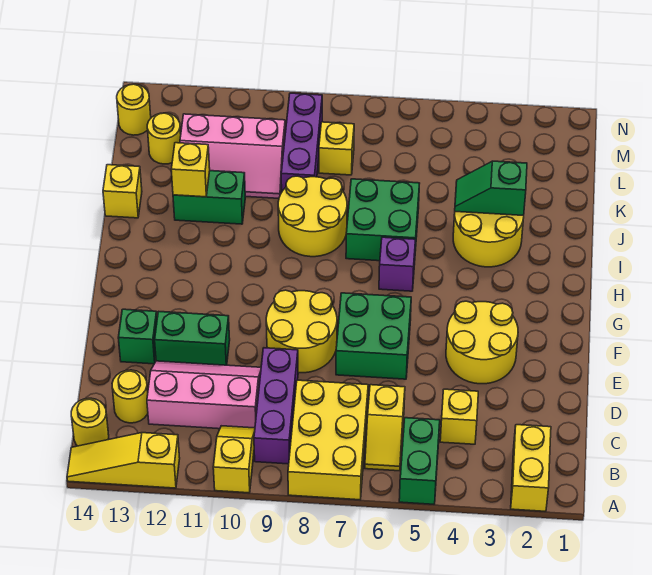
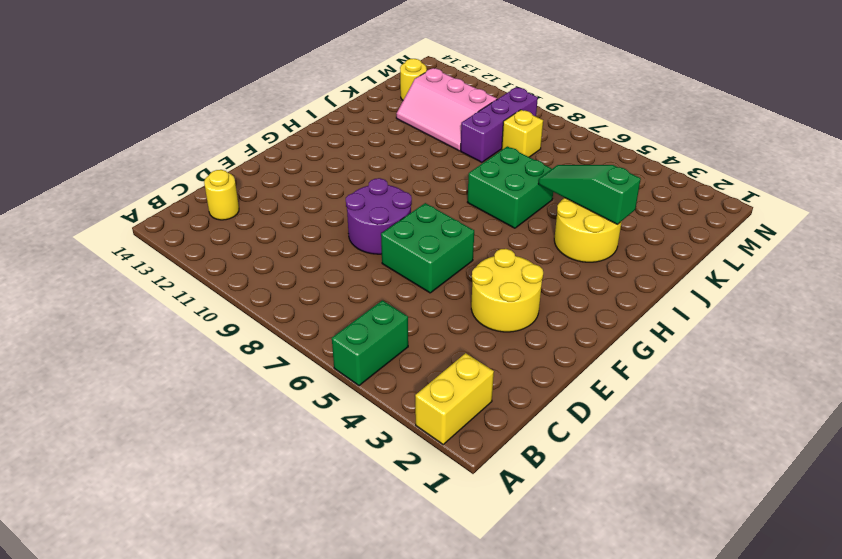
purple 2x2 round brick [346,178,412,254] -> yellow 2x2 round brick [266,290,337,373]
green 1x3 slope [538,165,641,224] -> green 1x2 slope [455,161,527,216]
none -> yellow 2x3 brick [288,380,368,500]
none -> yellow 1x2 slope [213,426,255,493]
none -> yellow 1x3 slope [67,433,180,488]

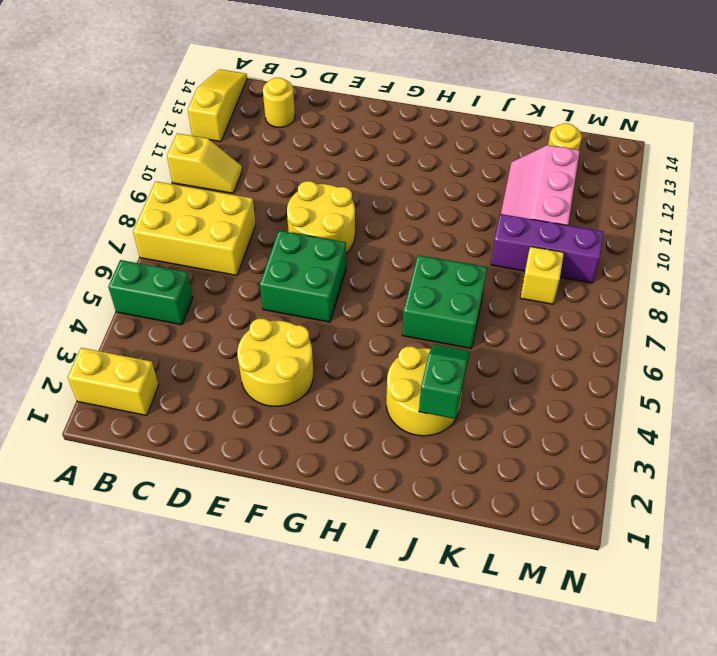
none -> yellow 1x2 slope [365,385,405,471]
none -> purple 1x3 brick [254,348,298,464]
none -> yellow 1x1 round brick [71,398,109,446]

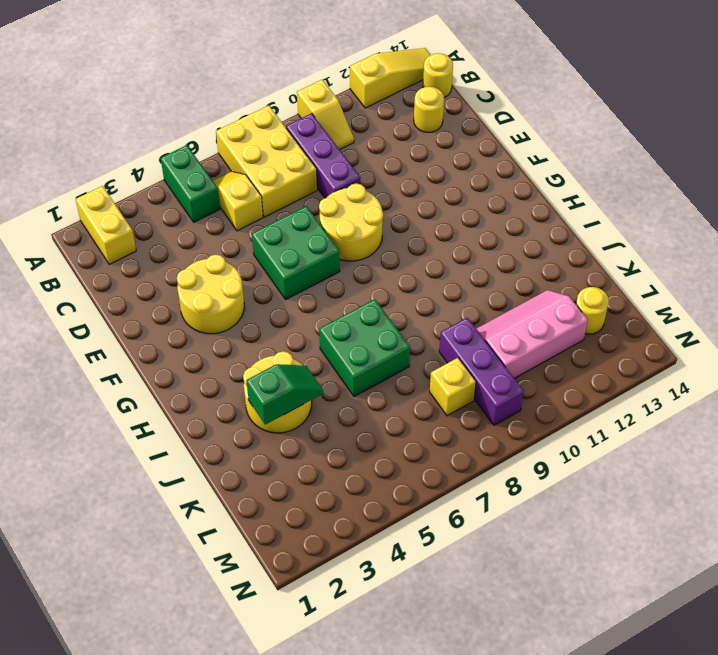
none -> yellow 1x1 brick [440,389,478,444]
none -> pink 2x3 slope [147,361,261,429]
none -> green 1x2 brick [155,311,230,365]

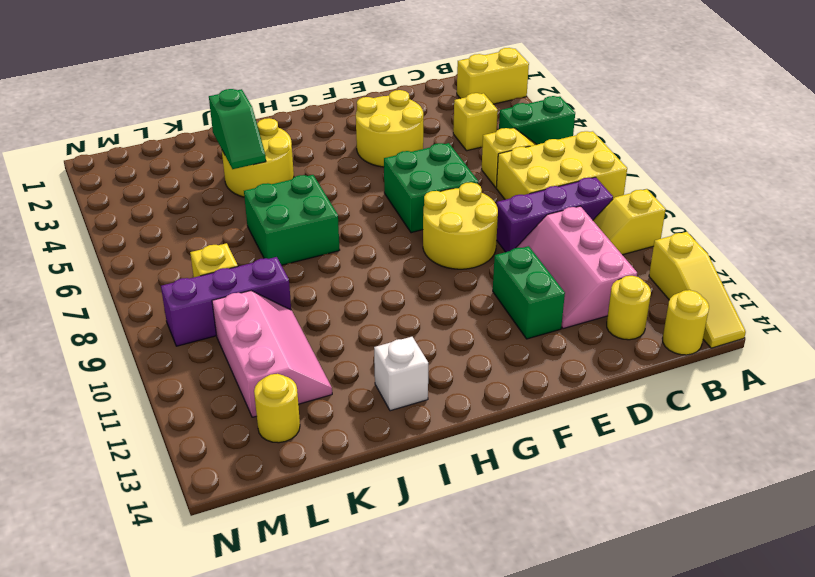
white 1x1 brick [374,337,428,411] -> none
none -> green 1x1 brick [118,309,157,364]
none -> purple 1x1 brick [379,237,416,291]
none -> yellow 2x2 round brick [278,176,347,257]

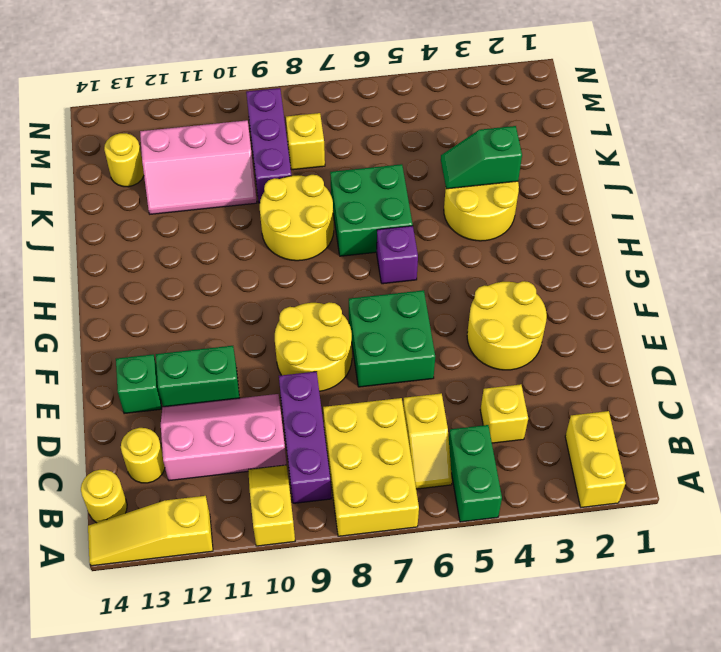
none -> green 1x2 brick [173,171,245,224]
none -> yellow 1x1 brick [103,165,142,218]
none -> yellow 1x1 round brick [117,84,151,135]

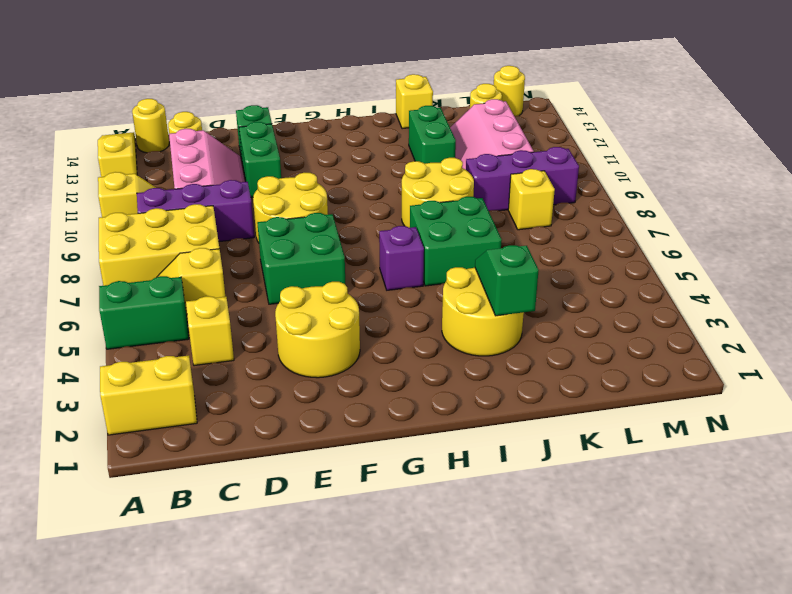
none -> yellow 1x1 brick [171,143,210,197]

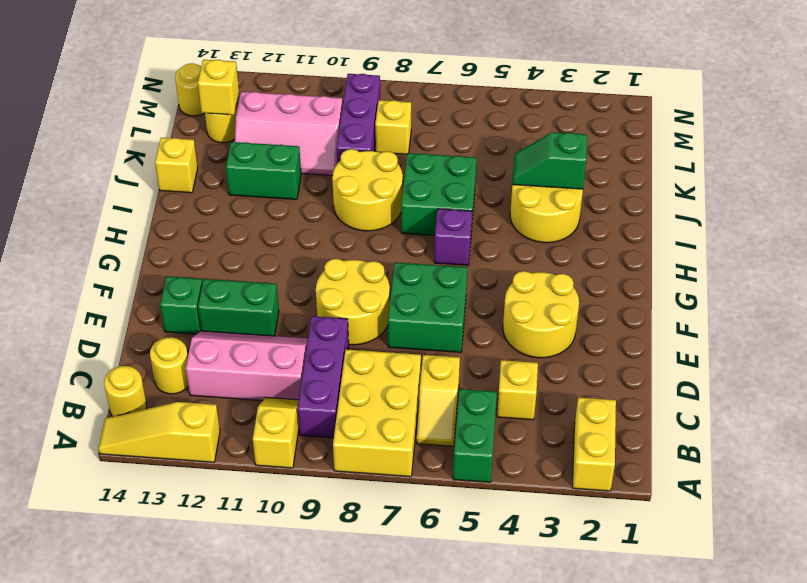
yellow 1x1 brick [198,60,239,115] -> yellow 1x1 brick moved to [171,143,210,197]

